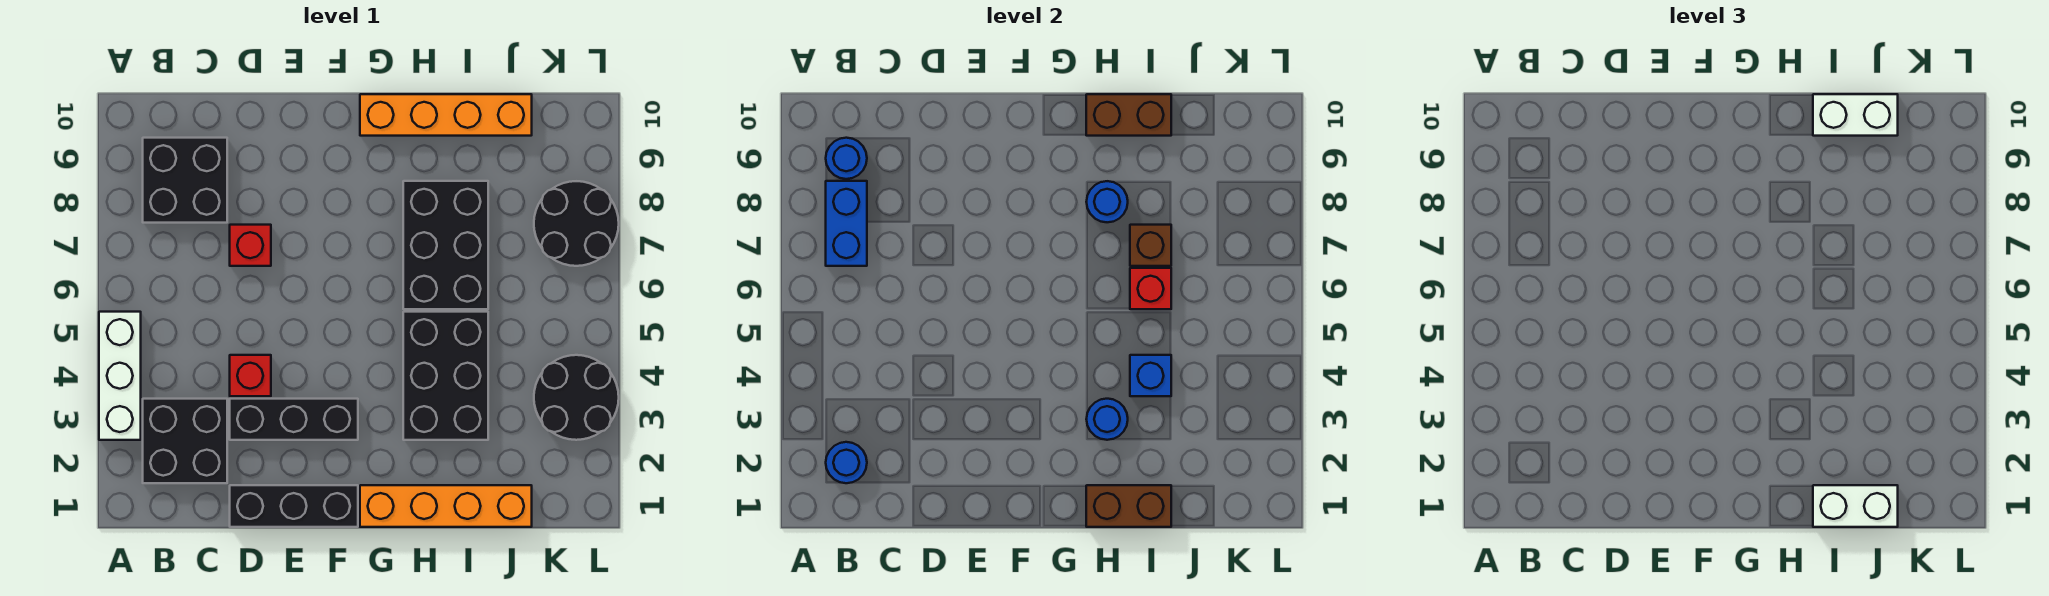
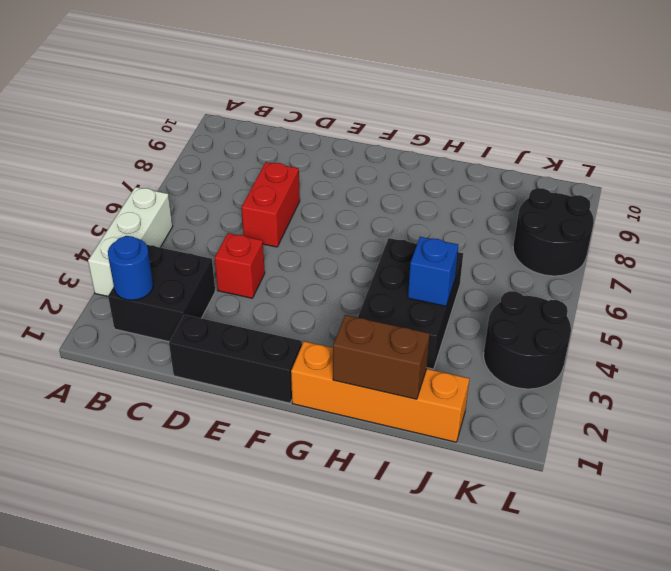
red 1x2 brick [242,162,300,247] -> red 1x1 brick [230,225,271,266]
none -> black 2x2 brick [143,138,227,223]
none -> black 1x3 brick [230,399,358,440]
none -> orange 1x4 brick [360,94,532,136]

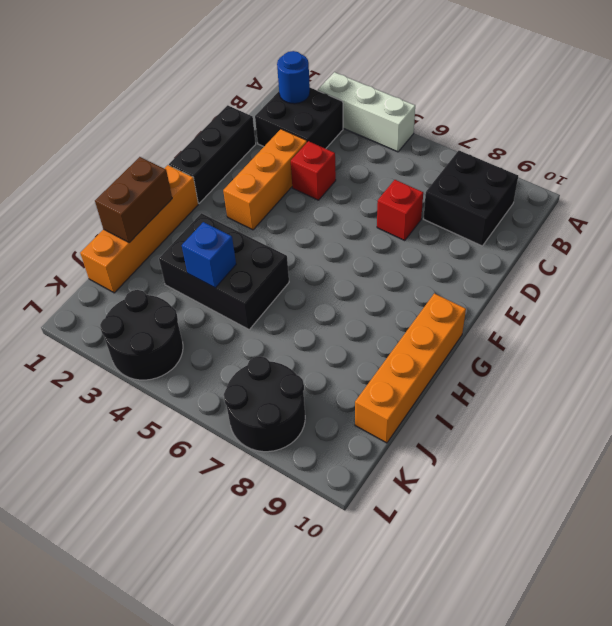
orange 1x3 brick [223,129,307,230] -> black 1x3 brick [230,399,358,440]
none -> black 2x3 brick [403,181,488,309]
none -> blue 1x2 brick [826,181,867,266]
none -> blue 1x1 round brick [826,138,867,179]

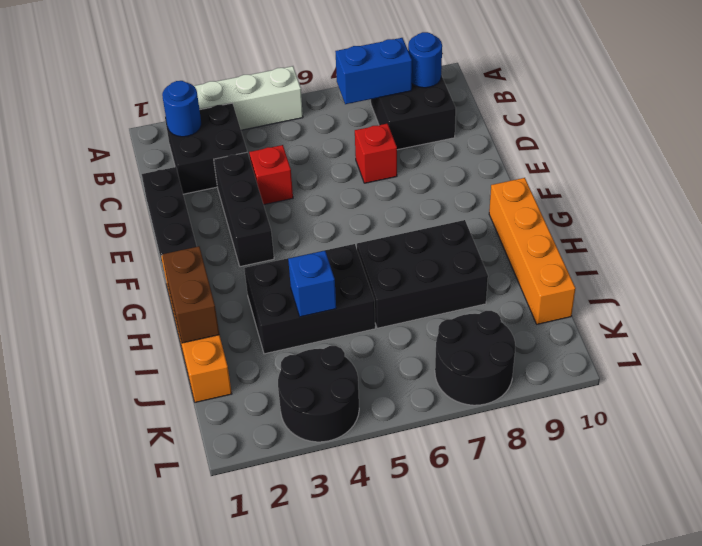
none -> blue 1x1 round brick [1086,399,1128,440]
none -> blue 1x1 round brick [1086,181,1128,222]
none -> brown 1x2 brick [1086,94,1171,136]

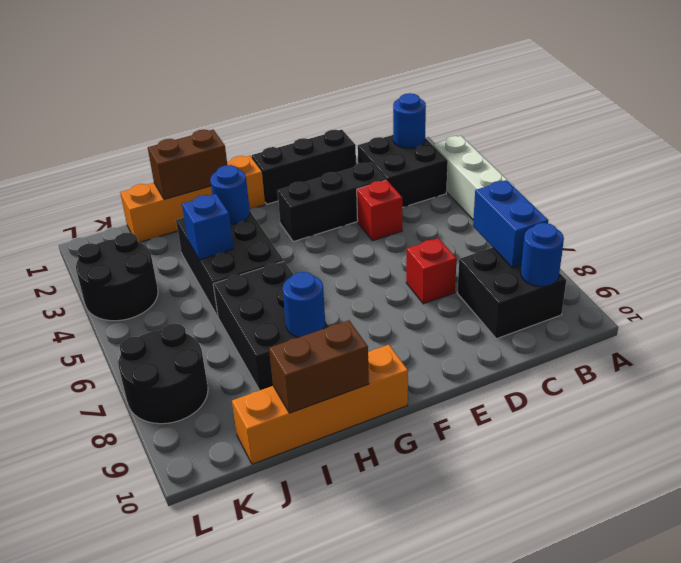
none -> red 1x1 brick [1130,268,1171,309]
none -> brown 1x1 brick [1130,225,1171,266]
none -> white 1x2 brick [1813,485,1898,527]

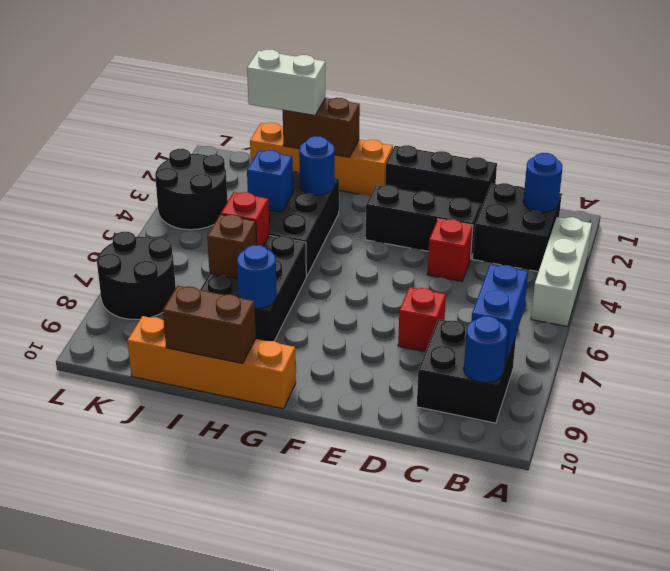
none -> white 1x2 brick [1813,94,1898,136]

